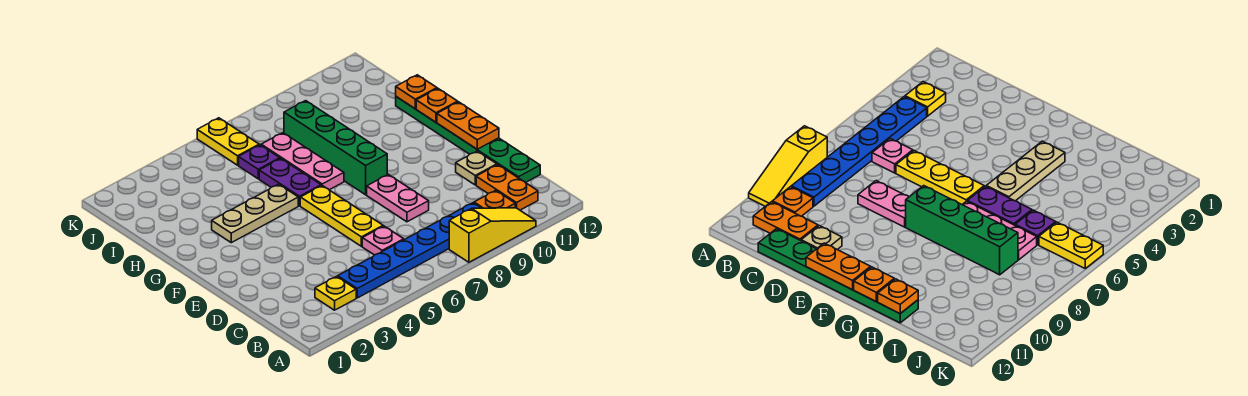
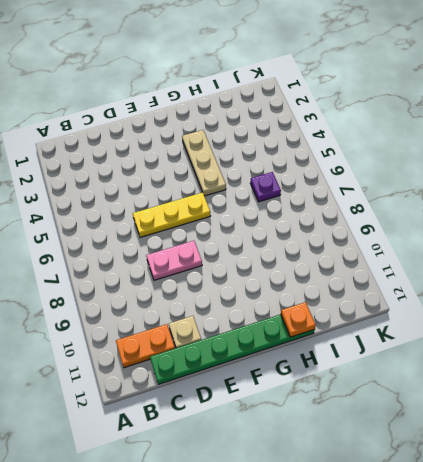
none -> yellow 1x3 slope [449,208,536,262]
none -> yellow 1x1 plate [315,276,356,310]
none -> blue 1x6 plate [338,203,480,298]

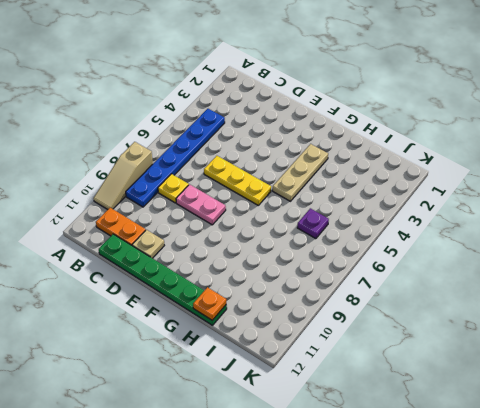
tan 1x3 slope [93,142,153,210] -> yellow 1x3 slope [449,208,536,262]
yellow 1x1 plate [158,174,189,203] -> yellow 1x1 plate moved to [315,276,356,310]
none -> orange 1x1 plate [474,190,515,208]
none -> pink 1x1 plate [362,226,404,255]
none -> green 1x4 brick [284,101,387,195]

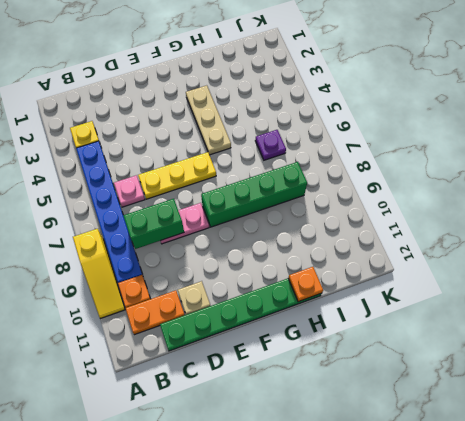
green 1x2 brick [123,199,184,249] -> none
none -> purple 1x2 plate [259,159,321,206]
none -> pink 1x3 plate [261,133,344,190]
none -> yellow 1x2 plate [197,118,259,165]

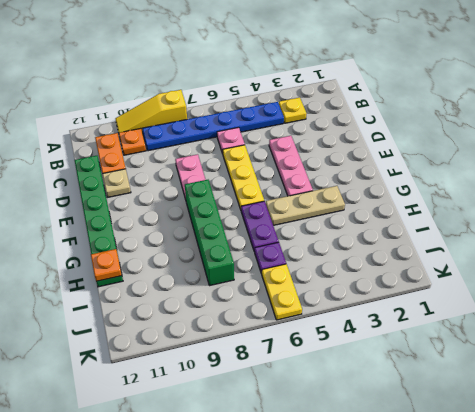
pink 1x3 plate [269,136,313,196] -> pink 1x3 plate moved to [261,133,344,190]
none -> orange 1x2 plate [437,102,499,149]
none -> orange 1x1 plate [416,89,458,122]

